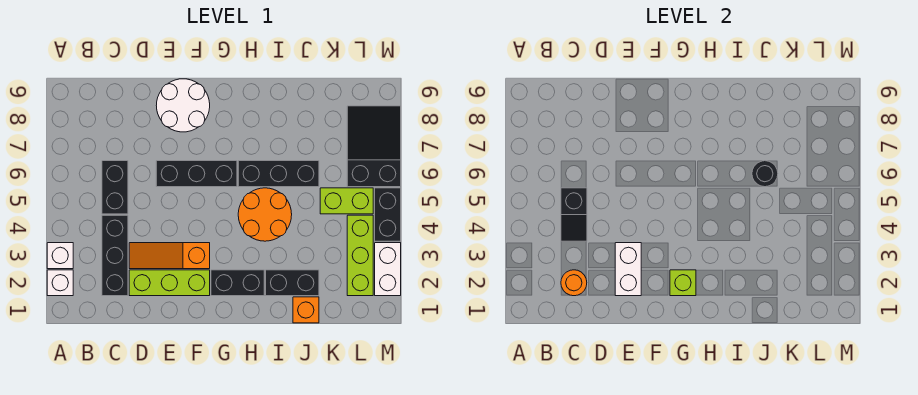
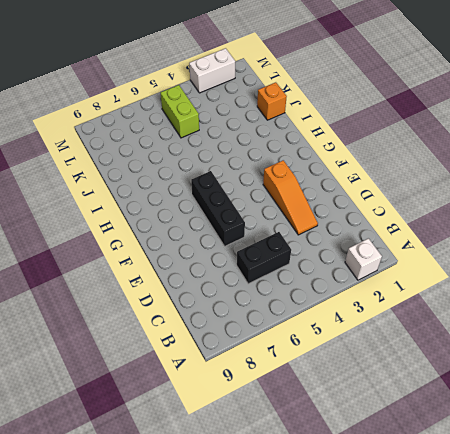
none -> white 1x1 brick [47,243,73,269]
none -> black 1x3 brick [102,215,128,296]
none -> lime 1x3 brick [129,270,210,296]

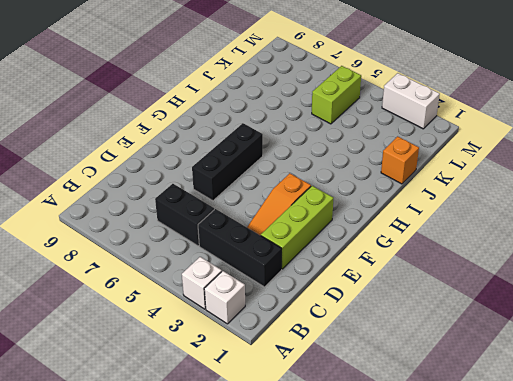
none -> white 2x2 round brick [156,79,210,132]
none -> black 1x2 brick [211,270,264,296]
none -> orange 2x2 round brick [238,188,292,241]

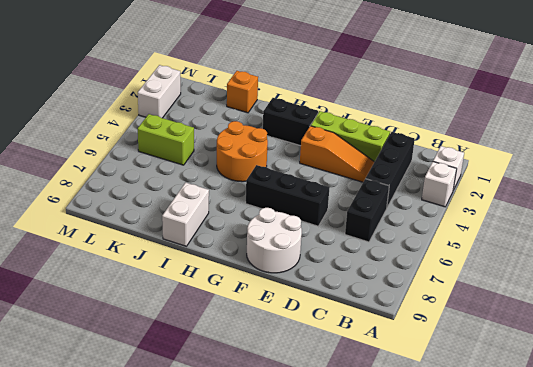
white 1x2 brick [162,183,209,246] -> white 1x2 brick moved to [615,243,641,296]
none -> black 1x3 brick [238,161,319,187]
none -> black 1x2 brick [266,270,319,296]
none -> lime 1x3 brick [347,215,373,296]

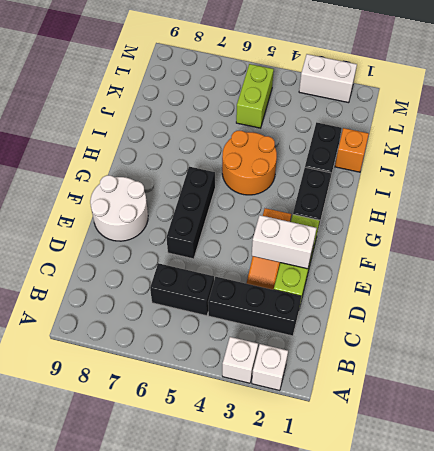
none -> black 1x3 brick [238,161,319,187]
none -> lime 1x3 brick [347,215,373,296]
none -> black 2x3 slope [347,106,401,187]

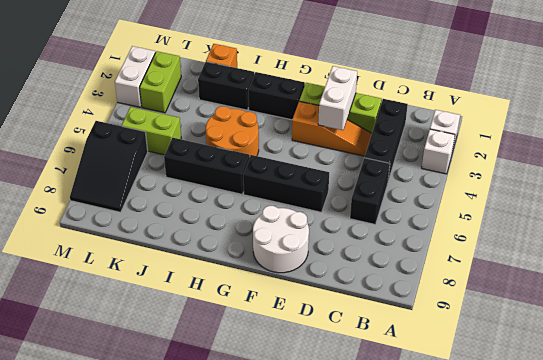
lime 1x2 brick [140,51,181,113] -> lime 1x3 brick [347,215,373,296]
none -> black 1x2 brick [375,188,401,241]
none -> orange 1x1 round brick [561,270,587,296]
none -> black 1x2 slope [561,188,587,241]

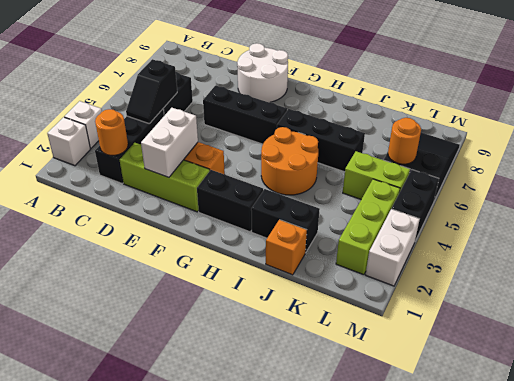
orange 1x1 round brick [388,118,421,164] -> none
none -> lime 1x1 brick [670,270,696,296]
none -> black 1x1 round brick [752,161,778,187]

